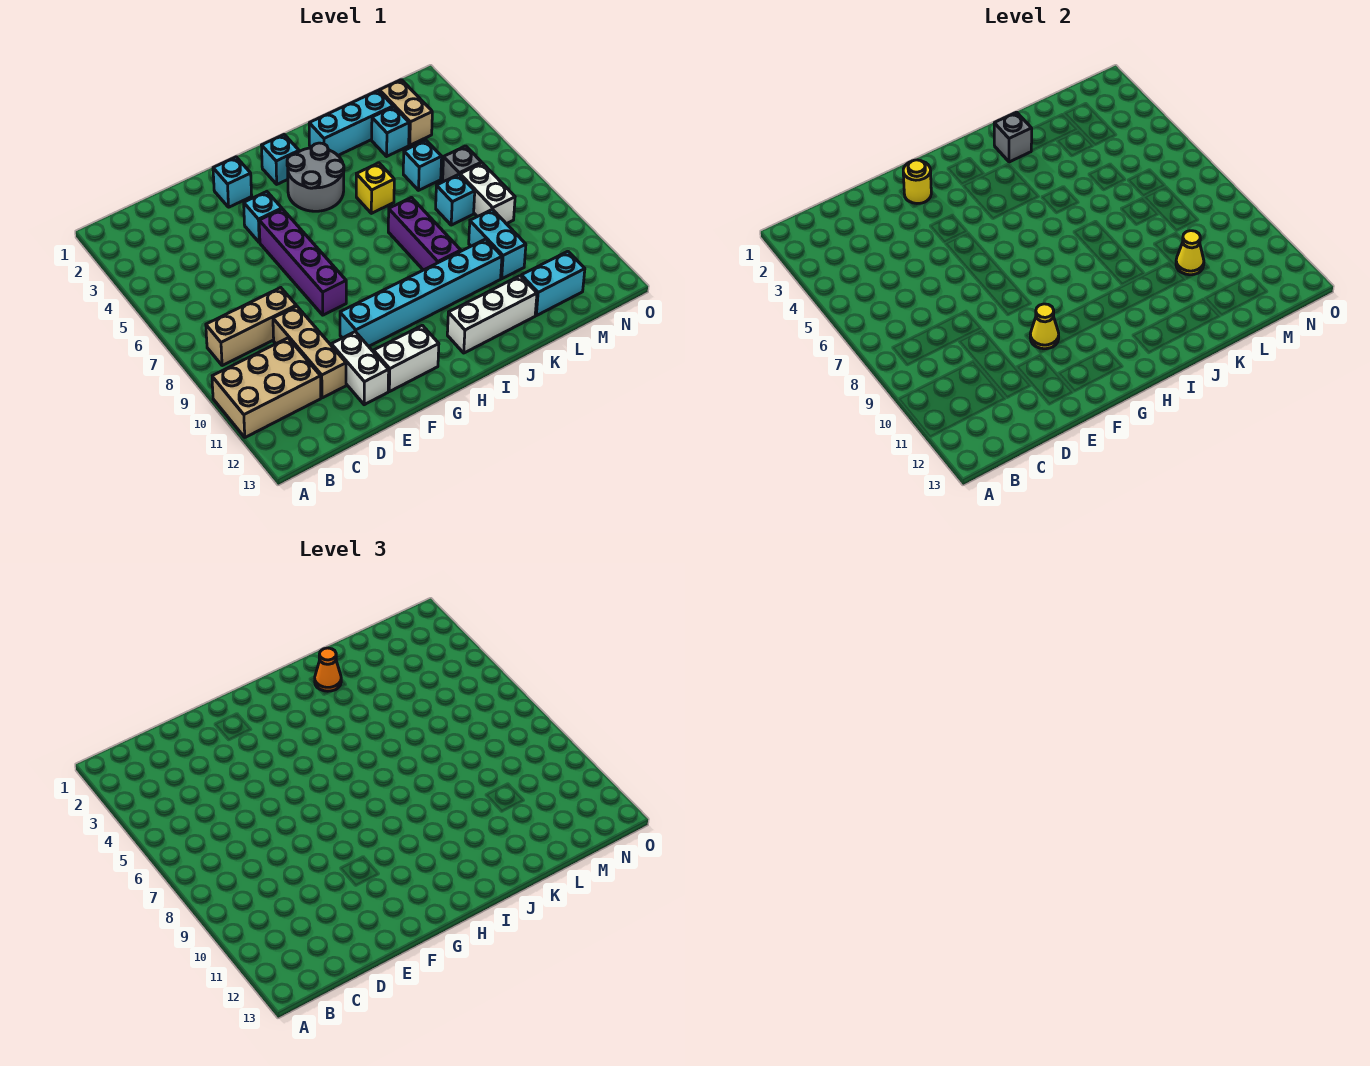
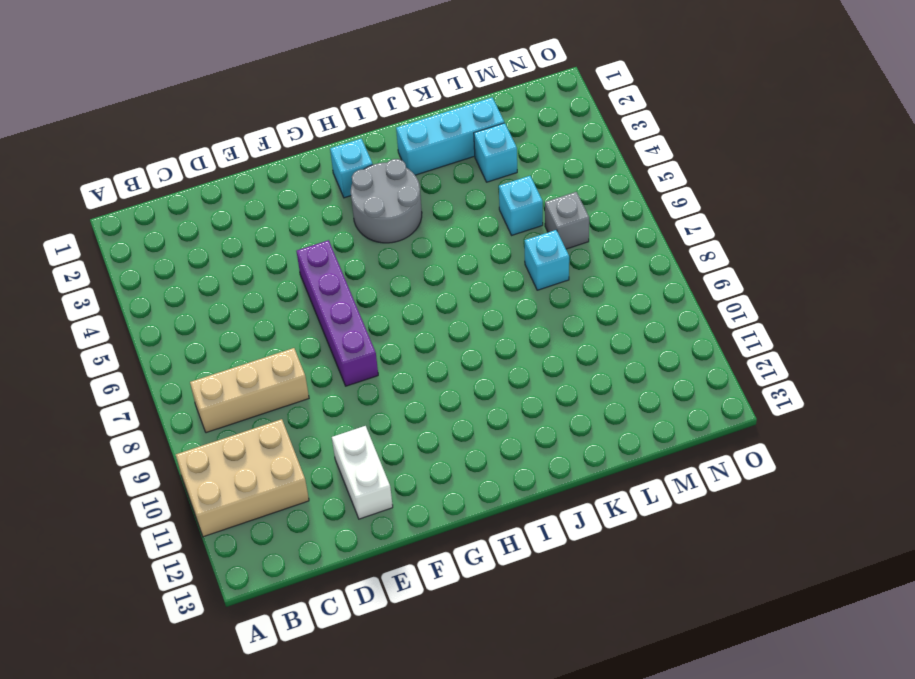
none -> tan 1x3 brick [273,306,346,398]
none -> cyan 1x1 brick [213,157,252,207]
none -> cyan 1x1 brick [244,191,282,242]

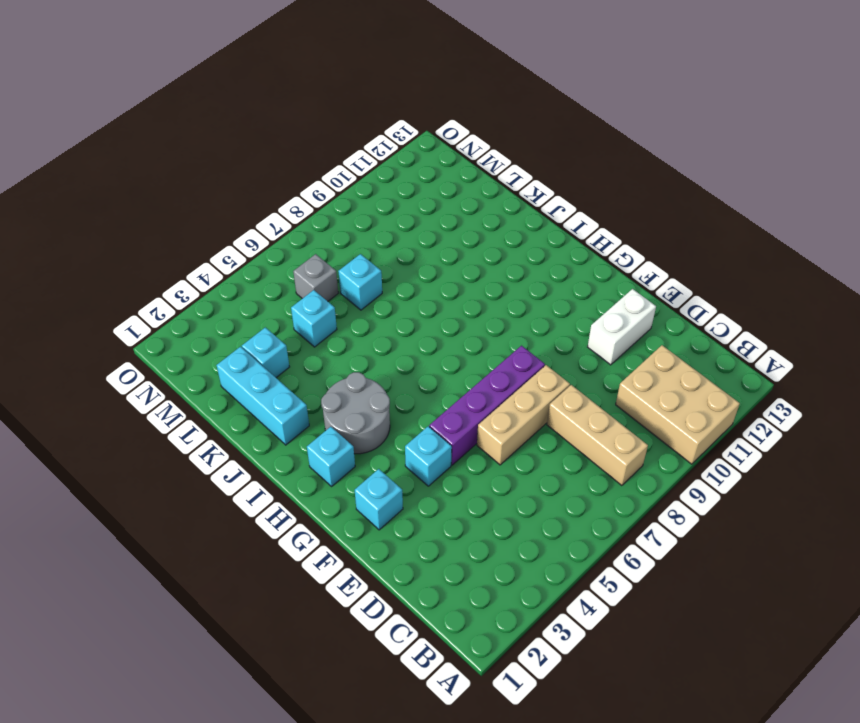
tan 1x3 brick [477,365,570,465] -> tan 1x3 brick moved to [273,306,346,398]
none -> cyan 1x6 brick [340,239,502,346]
none -> white 1x2 brick [373,325,439,392]
none -> white 1x3 brick [447,276,537,353]

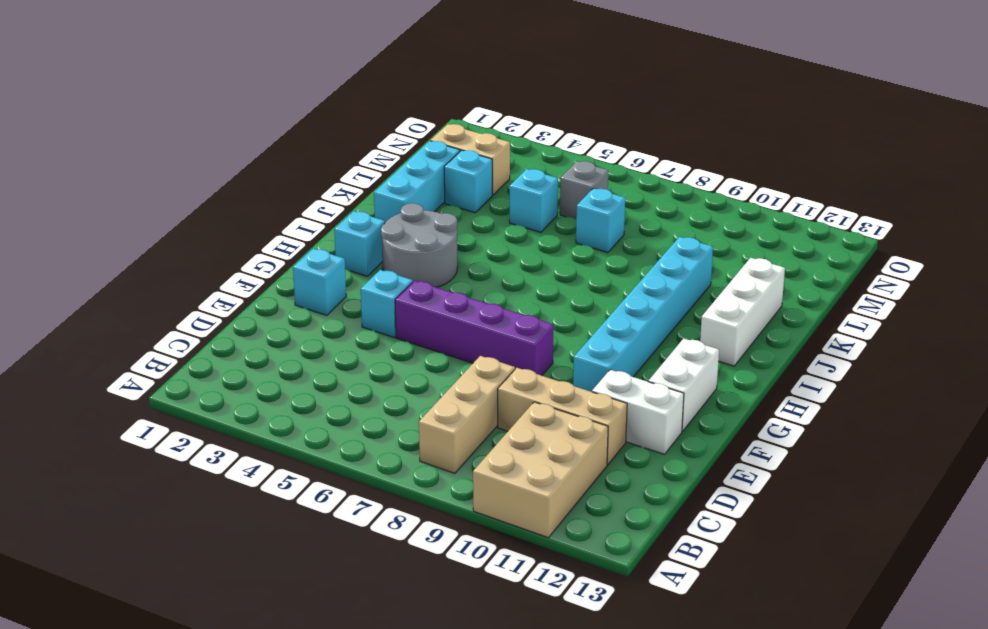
none -> yellow 1x1 brick [356,163,394,213]
none -> purple 1x3 brick [388,198,461,270]
none -> cyan 1x2 brick [469,209,526,279]

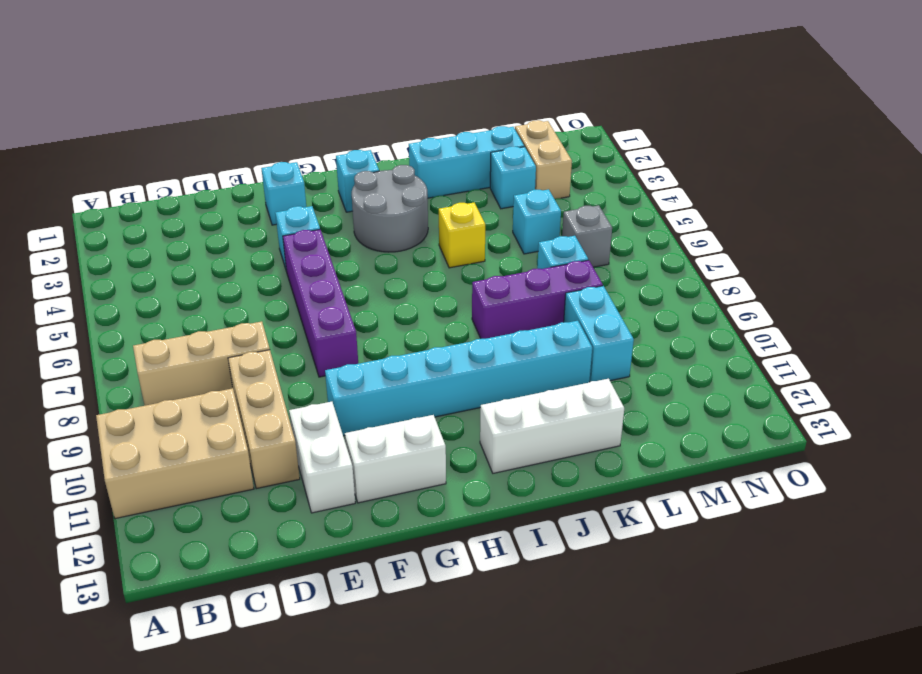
purple 1x3 brick [472,260,603,339] -> purple 1x3 brick turned to [388,198,461,270]
none -> cyan 1x2 brick [521,251,585,316]
none -> white 1x2 brick [460,163,515,224]
none -> yellow 1x1 round brick [903,160,931,203]

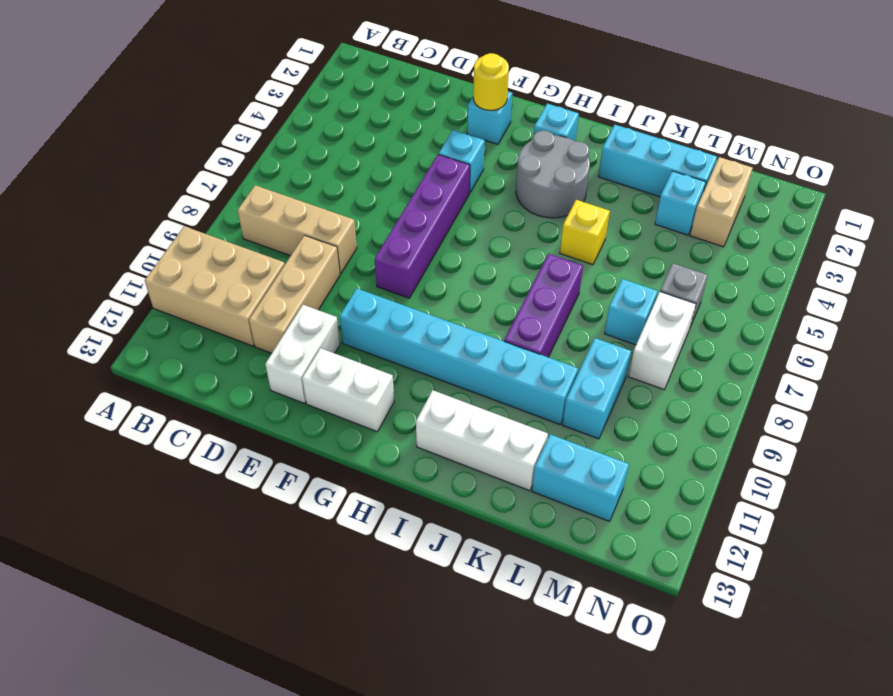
none -> cyan 1x1 brick [403,140,442,190]
none -> yellow 1x1 cone [1030,304,1059,349]
none -> grey 1x1 brick [994,112,1032,162]

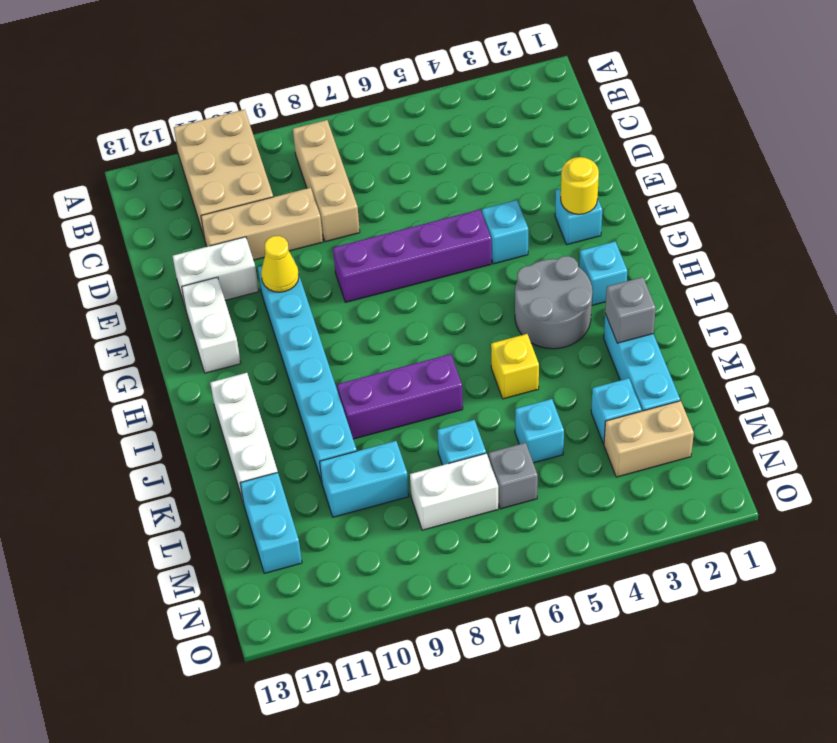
none -> yellow 1x1 cone [1176,231,1204,275]
none -> orange 1x1 cone [315,648,341,691]

